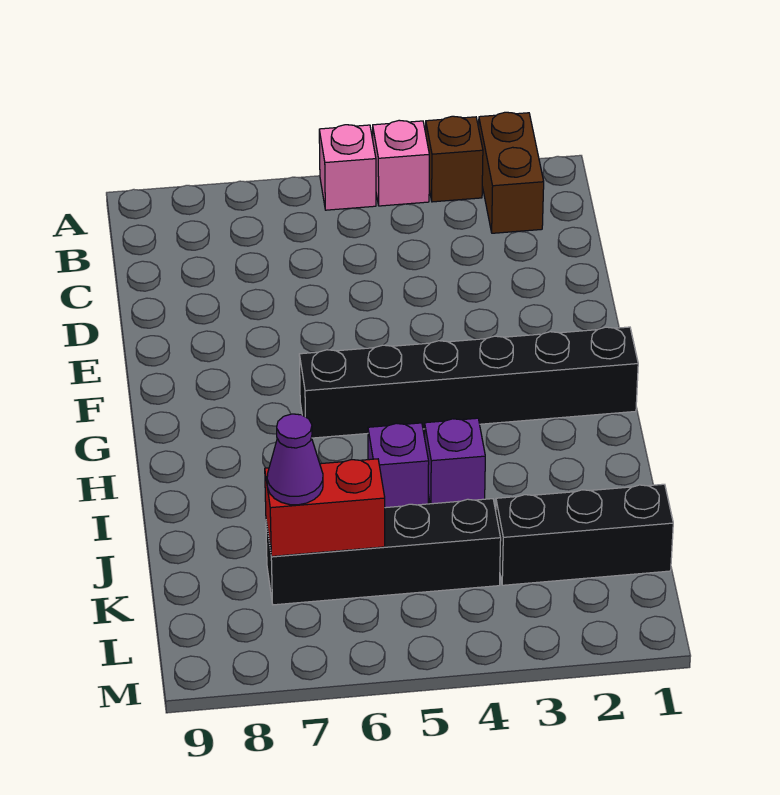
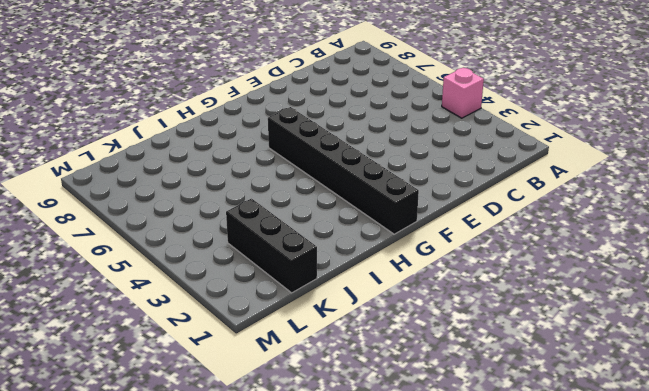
none -> brown 1x2 brick [479,112,544,233]
none -> brown 1x1 brick [426,116,483,202]

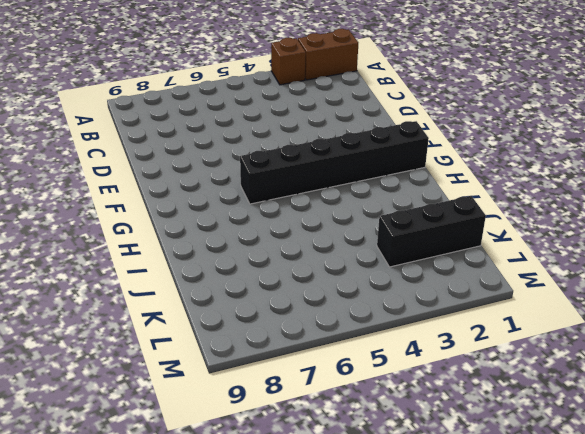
brown 1x2 brick [298,29,358,80] -> brown 1x2 brick turned to [479,112,544,233]
none -> pink 1x1 brick [373,120,429,206]
none -> pink 1x1 brick [319,125,376,210]

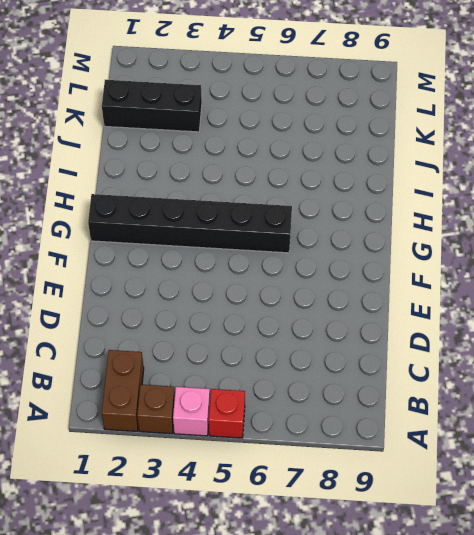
red 1x1 brick [209,389,245,438] -> pink 1x1 brick [319,125,376,210]
none -> purple 1x1 brick [425,418,485,504]
none -> purple 1x1 brick [368,423,429,508]

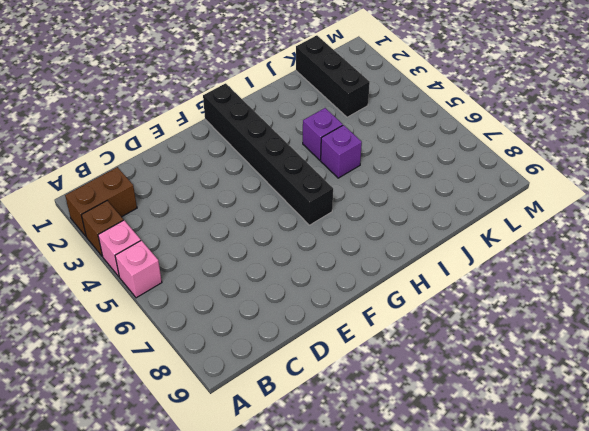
none -> black 1x4 brick [266,499,501,605]
none -> red 1x2 brick [265,459,385,556]

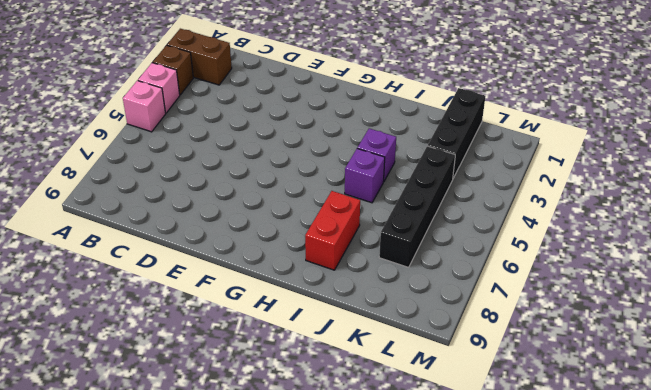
red 1x2 brick [305,191,360,270] -> red 1x2 brick moved to [265,459,385,556]
none -> black 1x6 brick [299,327,638,438]
none -> purple 1x1 cone [267,414,323,505]

